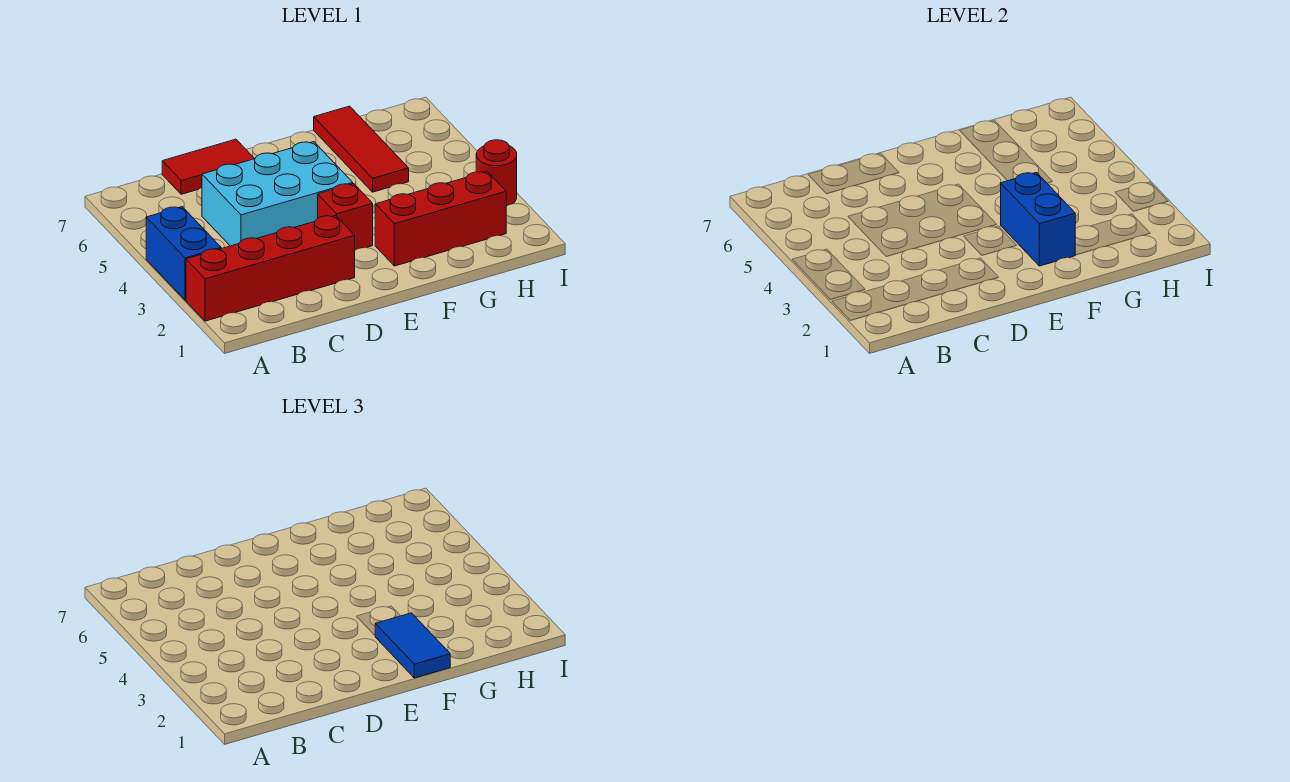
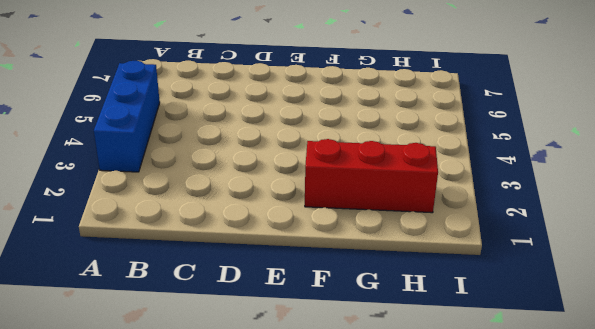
blue 1x3 brick [94,61,160,172] -> blue 1x2 brick [146,207,221,300]
none -> red 1x4 brick [186,215,355,321]
none -> cyan 2x3 brick [202,142,353,246]

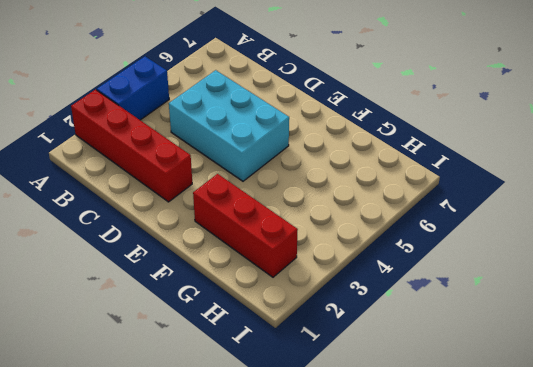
none -> red 1x2 tile [162,139,254,194]
none -> red 1x1 brick [318,184,373,250]

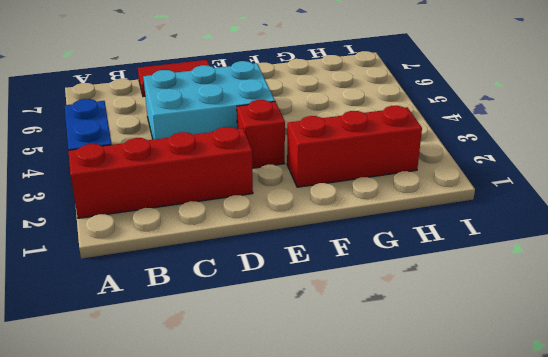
none -> red 1x3 tile [314,106,409,192]
none -> red 1x1 round brick [476,140,517,206]

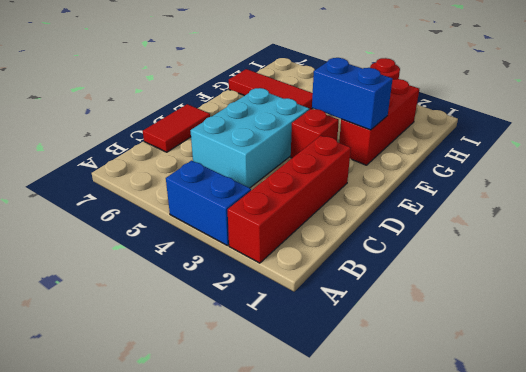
none -> blue 1x2 tile [375,613,450,678]

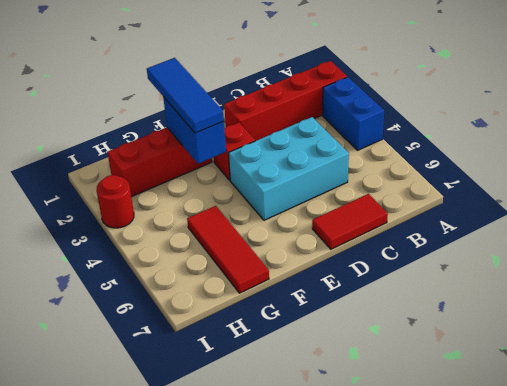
blue 1x3 tile [147,58,224,133] -> blue 1x2 tile [375,613,450,678]

